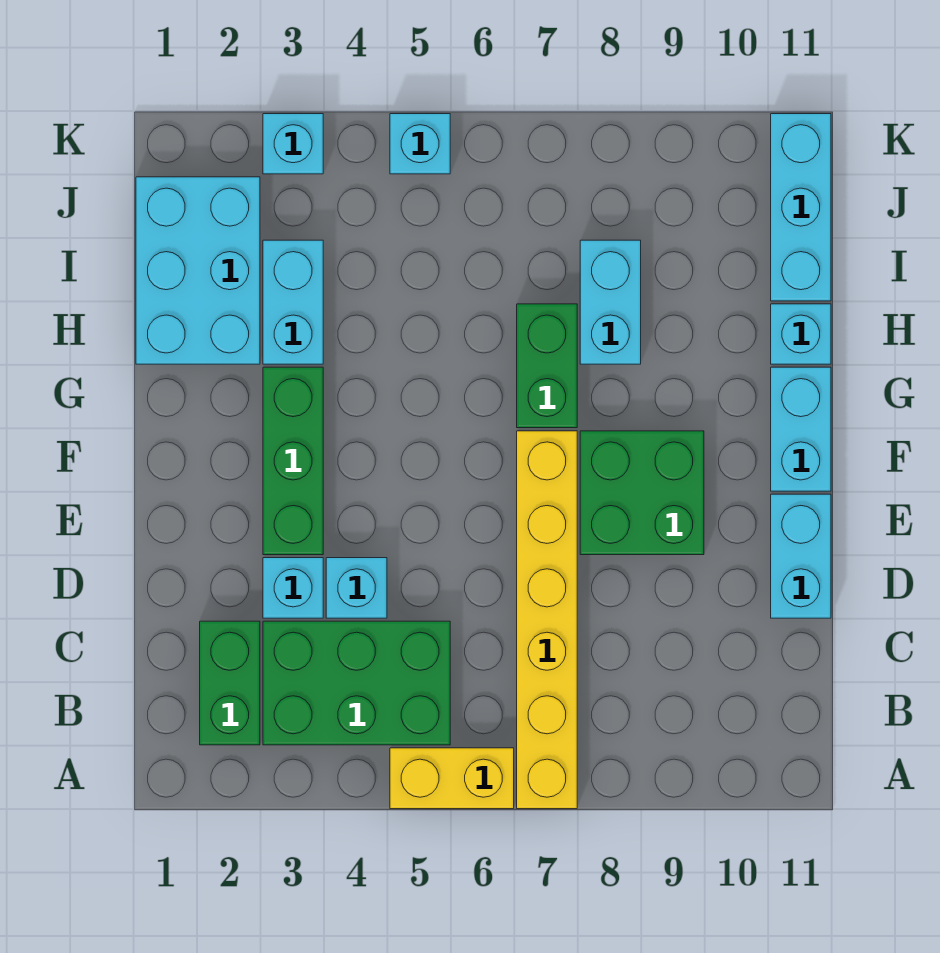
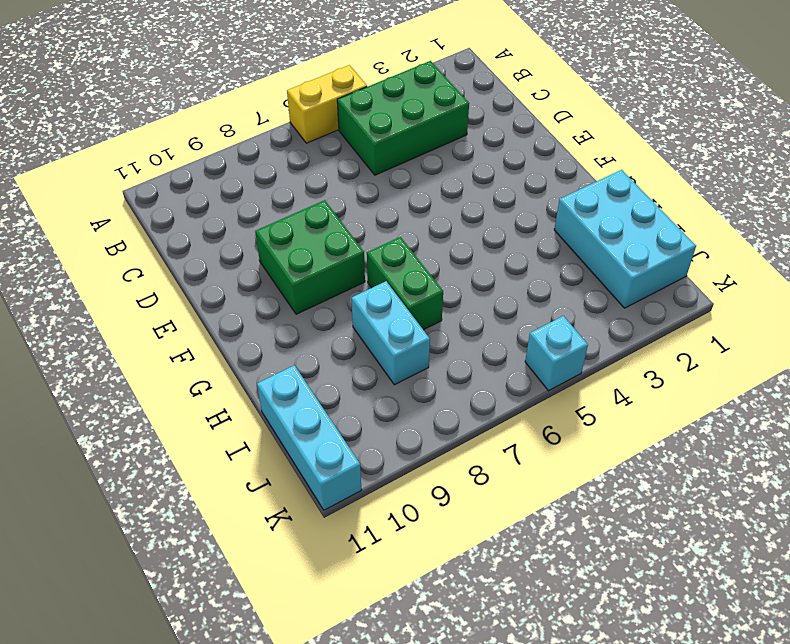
none -> yellow 1x6 brick [517,431,577,809]
none -> green 1x2 brick [200,621,260,745]
none -> cyan 1x1 brick [263,558,323,618]

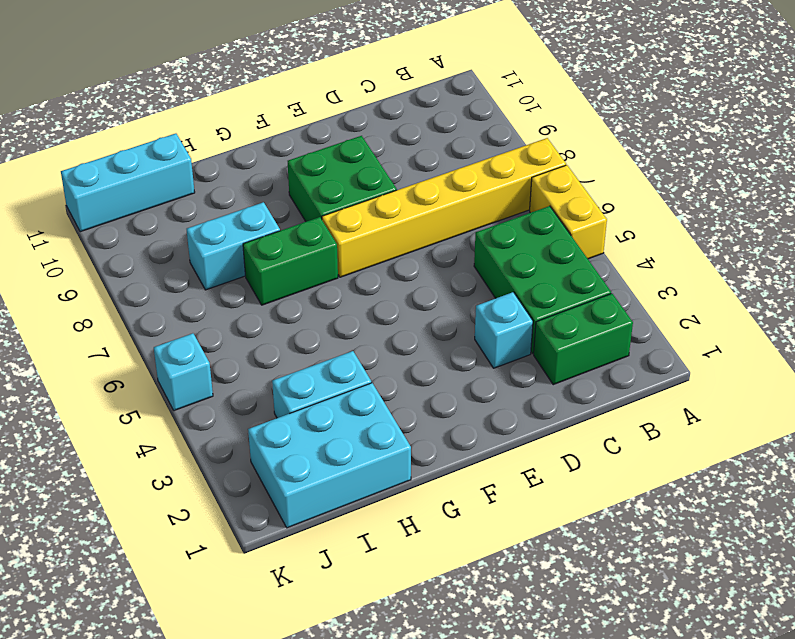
none -> cyan 1x1 brick [326,558,387,618]
none -> cyan 1x2 brick [771,494,831,618]
none -> green 1x3 brick [263,367,323,555]

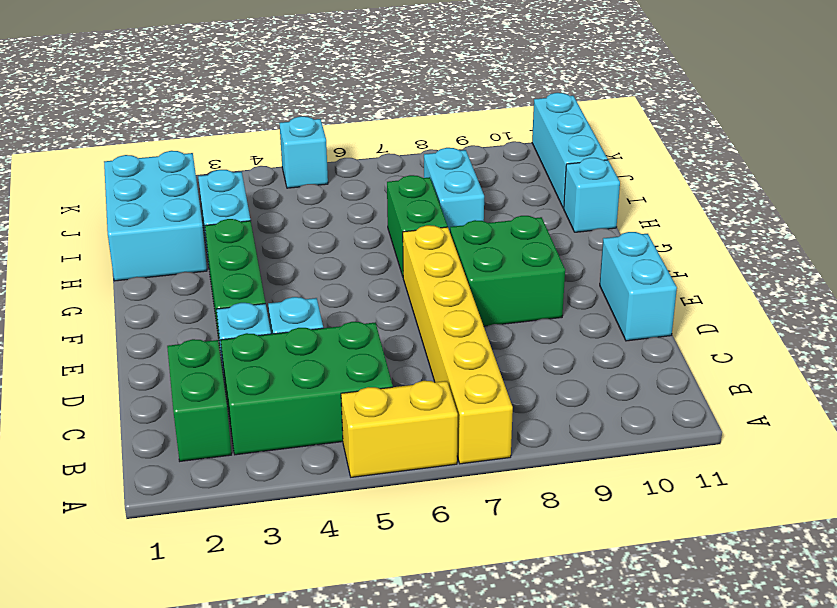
none -> cyan 1x2 brick [771,367,831,491]
none -> cyan 1x1 brick [263,114,323,174]

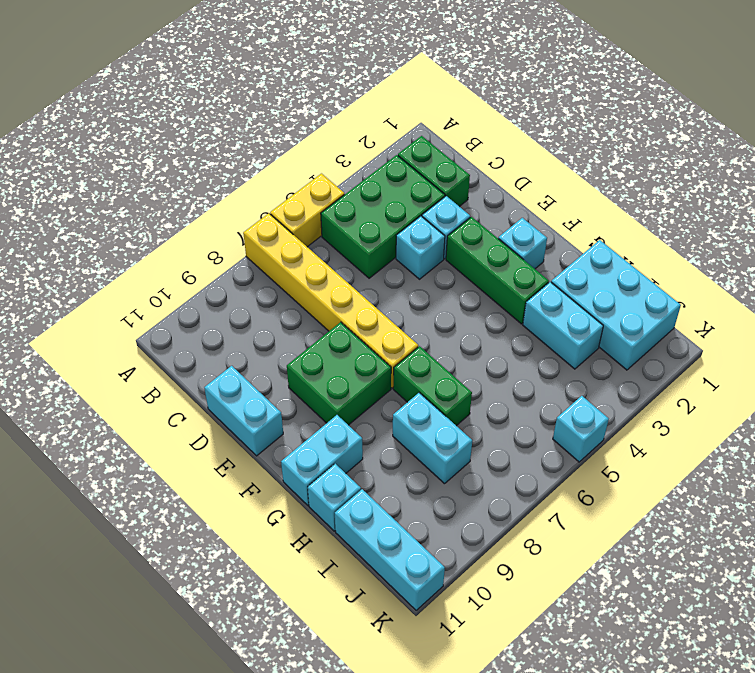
cyan 1x1 brick [498,218,547,269] -> cyan 1x1 brick moved to [263,114,323,174]
cyan 1x2 brick [281,415,363,505] -> cyan 1x2 brick turned to [771,367,831,491]

